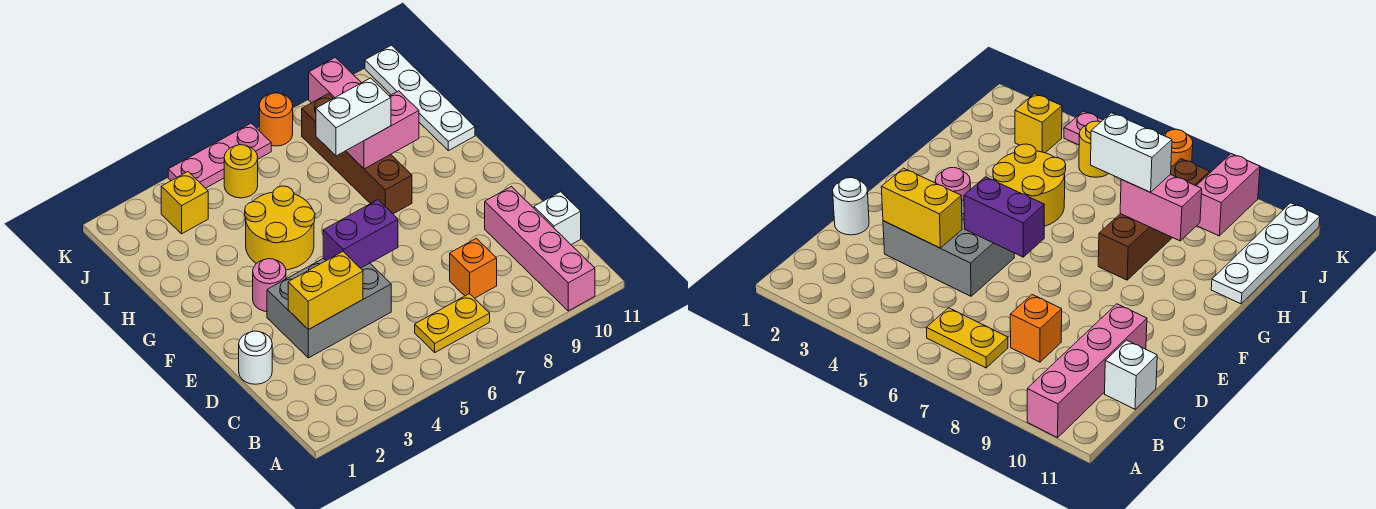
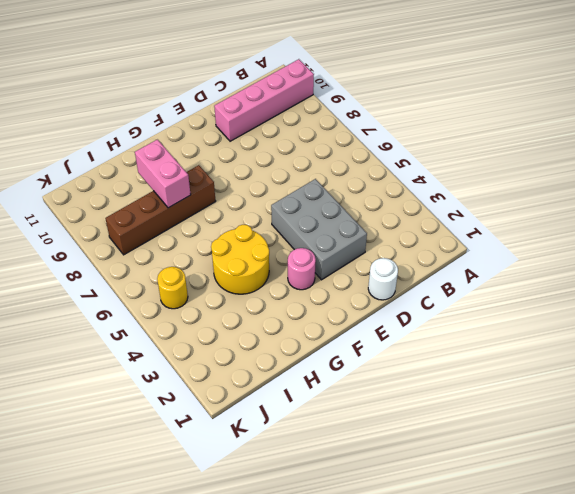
none -> yellow 1x2 plate [415,294,490,352]
none -> orange 1x1 brick [450,238,497,298]
none -> white 1x1 brick [534,192,581,245]

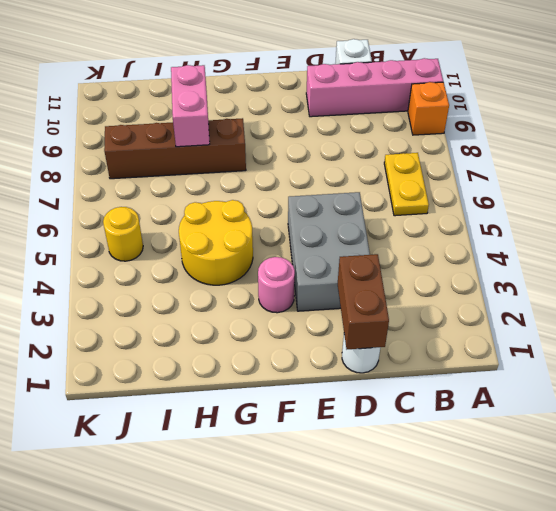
orange 1x1 brick [408,82,449,135] -> orange 1x1 brick moved to [450,238,497,298]
brown 1x2 brick [338,254,389,349] -> none
none -> white 1x4 plate [365,45,475,151]
none -> yellow 1x1 brick [161,172,208,234]
none -> pink 1x2 brick [309,57,361,103]

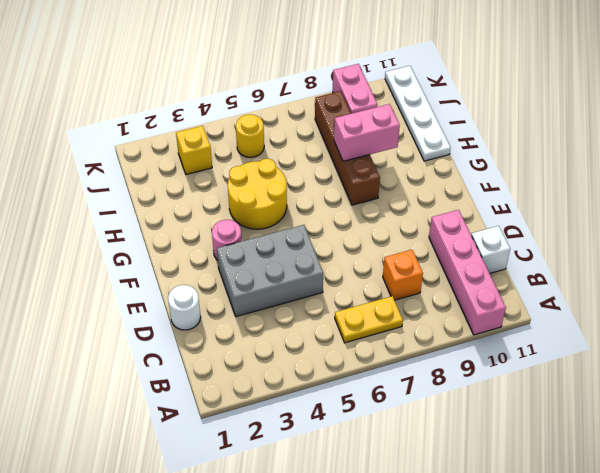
none -> pink 1x3 plate [168,123,271,188]
none -> orange 1x1 round brick [259,93,293,146]
none -> yellow 1x2 brick [288,252,363,330]

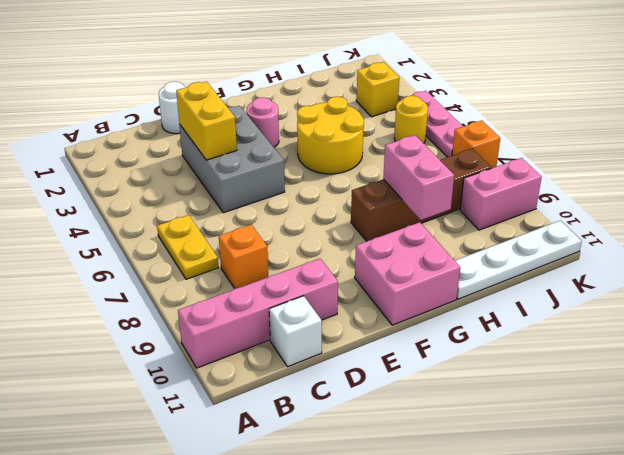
pink 2x2 brick [355,222,460,325] -> none
orange 1x1 brick [452,121,500,168] -> orange 1x1 round brick [259,93,293,146]
none -> purple 1x2 brick [323,200,398,268]
none -> white 1x2 brick [316,78,391,156]

